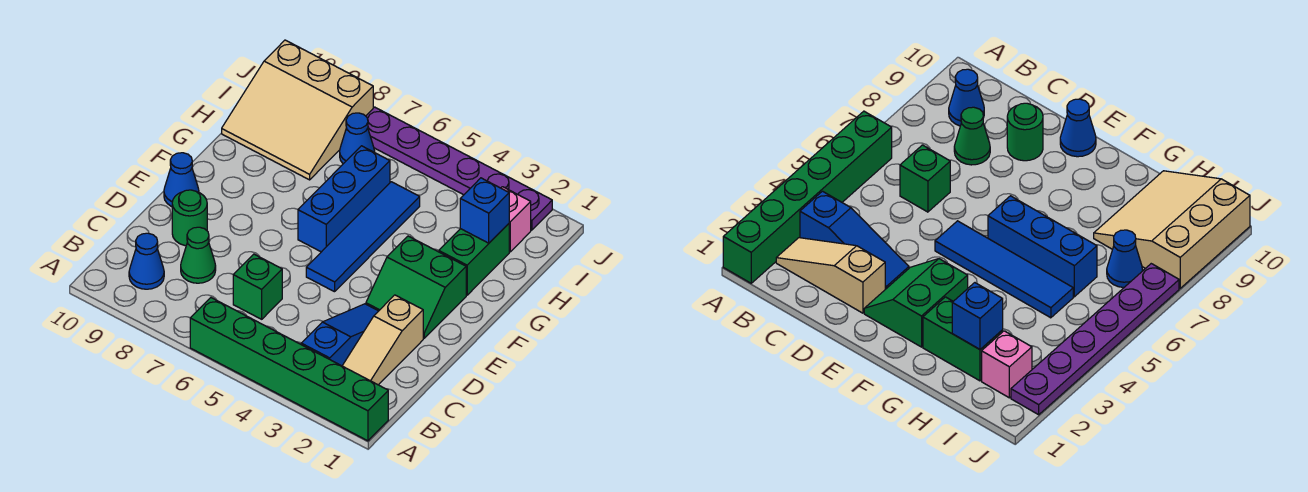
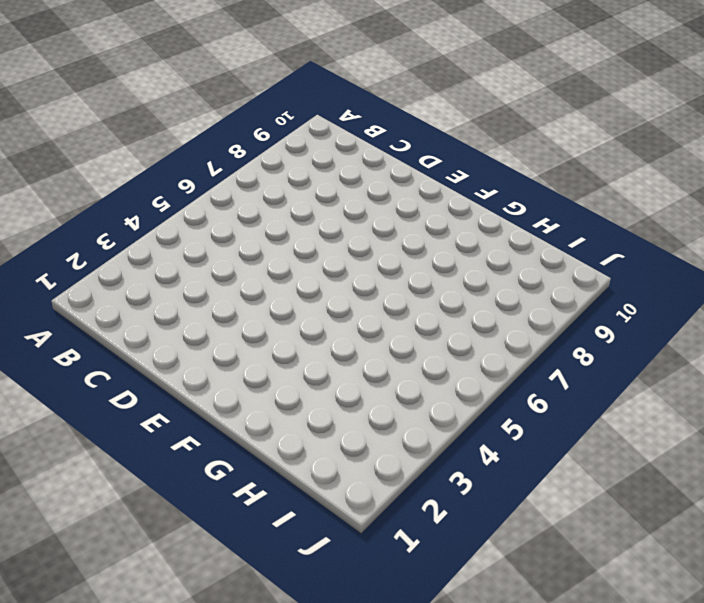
none -> green 1x6 brick [190,298,388,441]
none -> tan 1x3 slope [342,295,423,385]
none -> blue 1x3 slope [301,304,378,366]

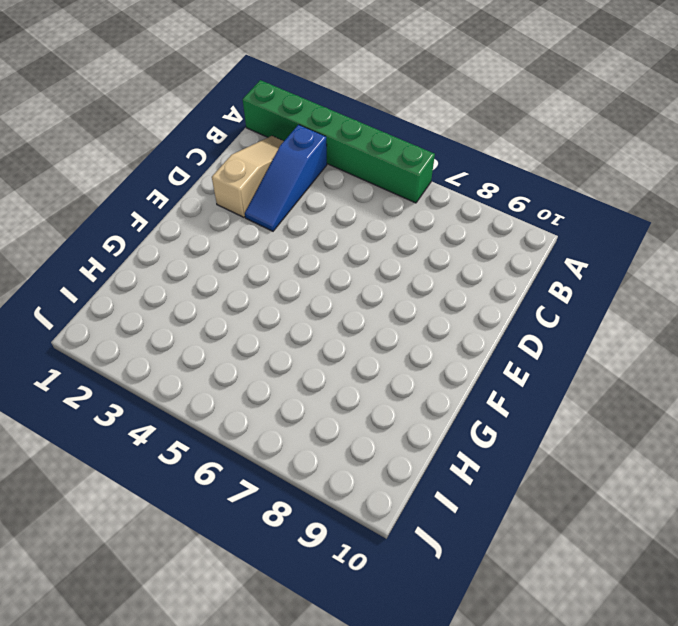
none -> blue 1x1 cone [129,233,164,289]
none -> green 1x1 brick [233,254,282,319]
none -> green 1x1 cone [181,227,216,283]

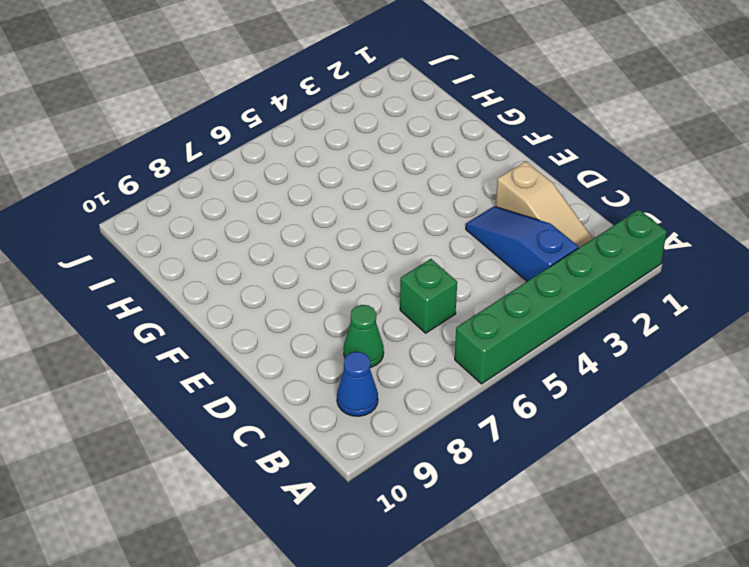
none -> green 1x1 round brick [172,190,207,246]
none -> green 2x2 slope [366,236,466,338]
none -> blue 1x4 tile [306,182,420,292]

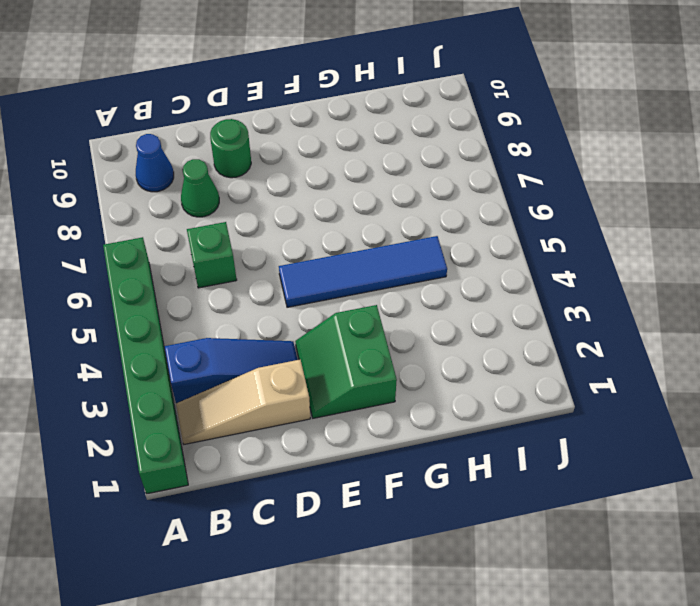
none -> blue 1x1 cone [164,153,199,207]
none -> blue 1x3 brick [298,146,390,252]
none -> green 1x2 brick [439,224,509,295]

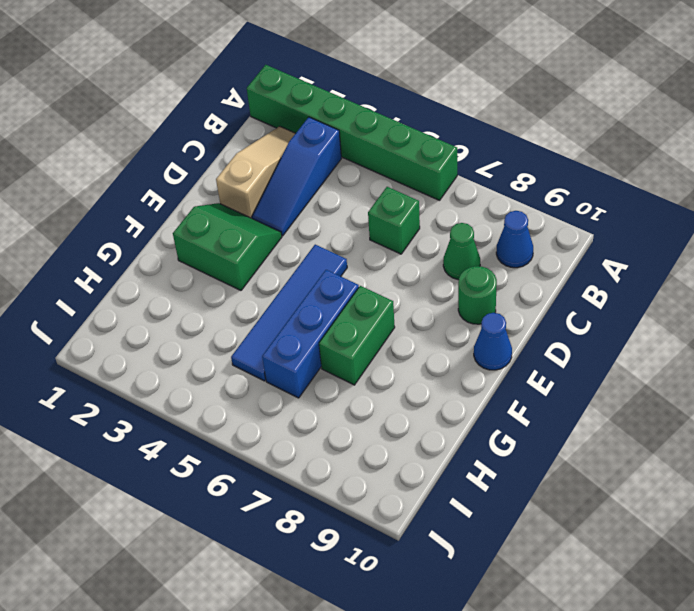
green 1x2 brick [319,286,395,385] -> green 1x2 brick moved to [439,224,509,295]
none -> tan 3x3 slope [222,40,373,180]
none -> pink 1x1 brick [501,187,531,252]
none -> blue 1x1 cone [340,113,375,164]

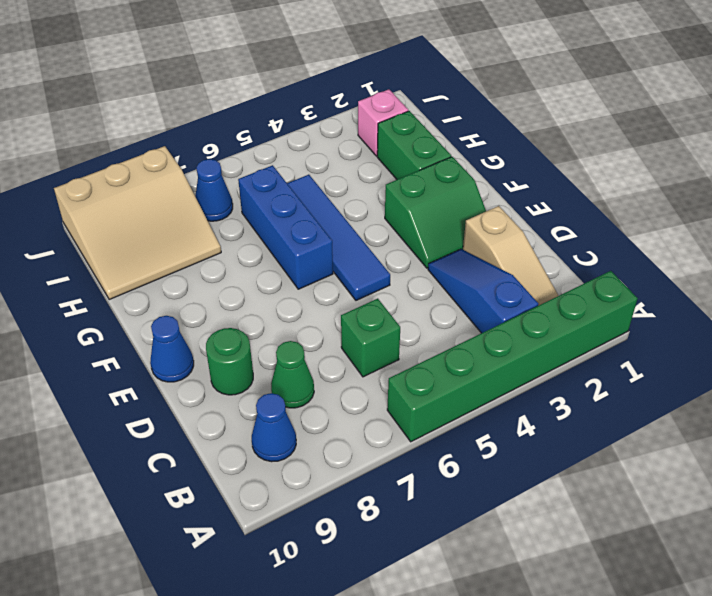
none -> purple 1x6 plate [366,107,552,230]
none -> blue 1x1 brick [460,178,509,243]

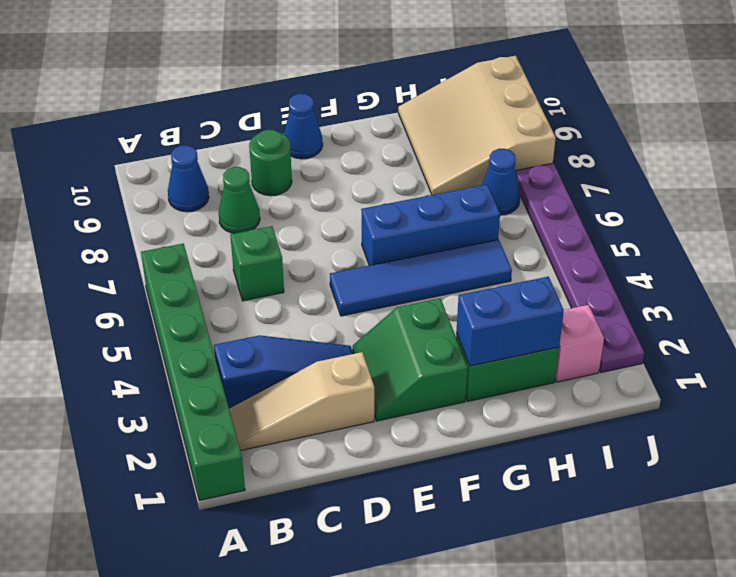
blue 1x2 brick [456,277,564,366] -> blue 1x1 brick [460,178,509,243]

